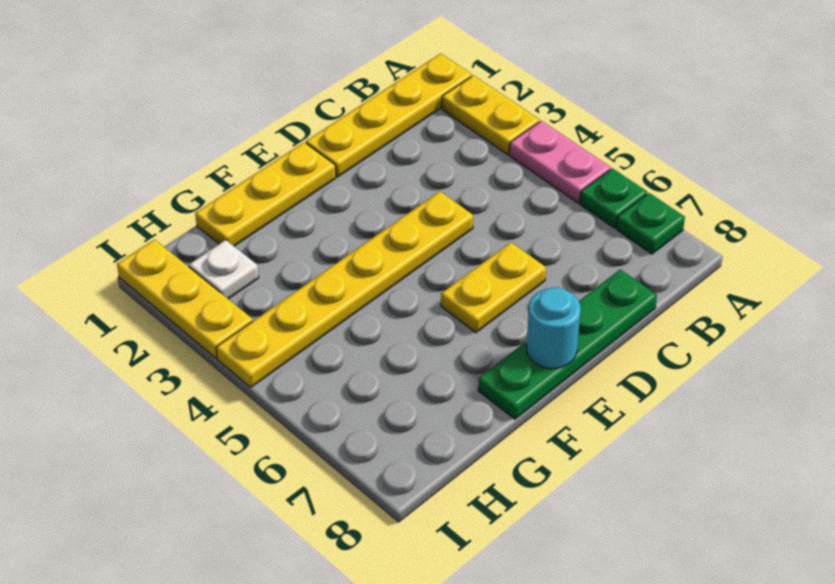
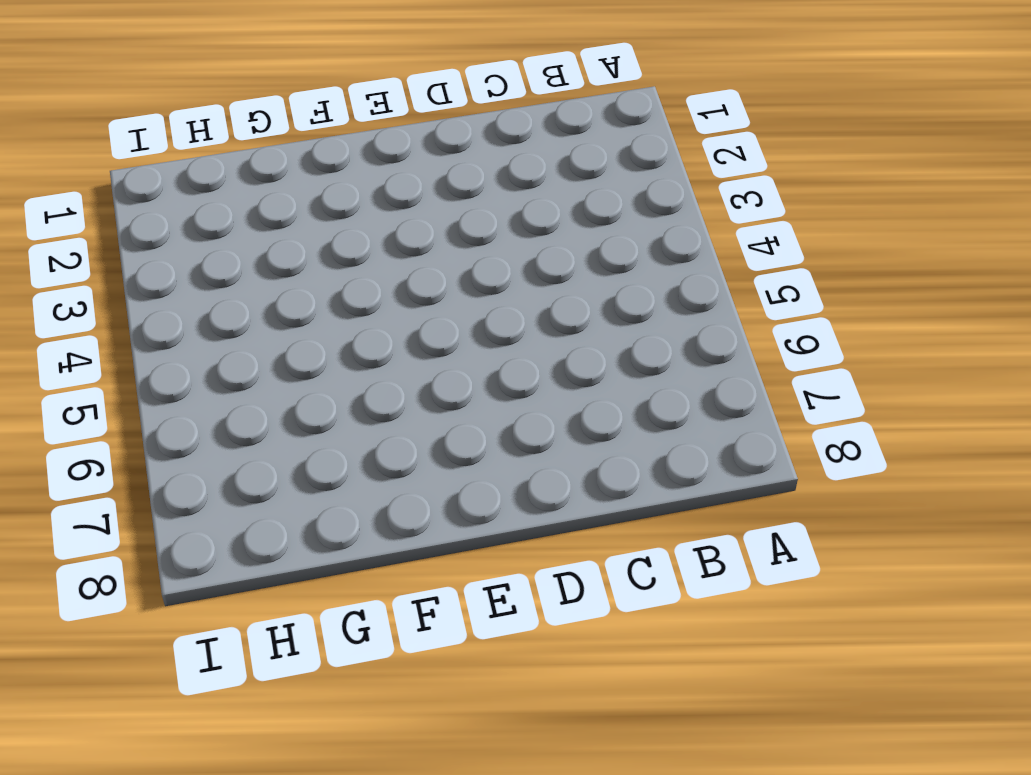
none -> yellow 1x4 plate [306,53,472,177]
none -> yellow 1x2 plate [442,75,540,155]
none -> pink 1x2 plate [509,121,611,203]

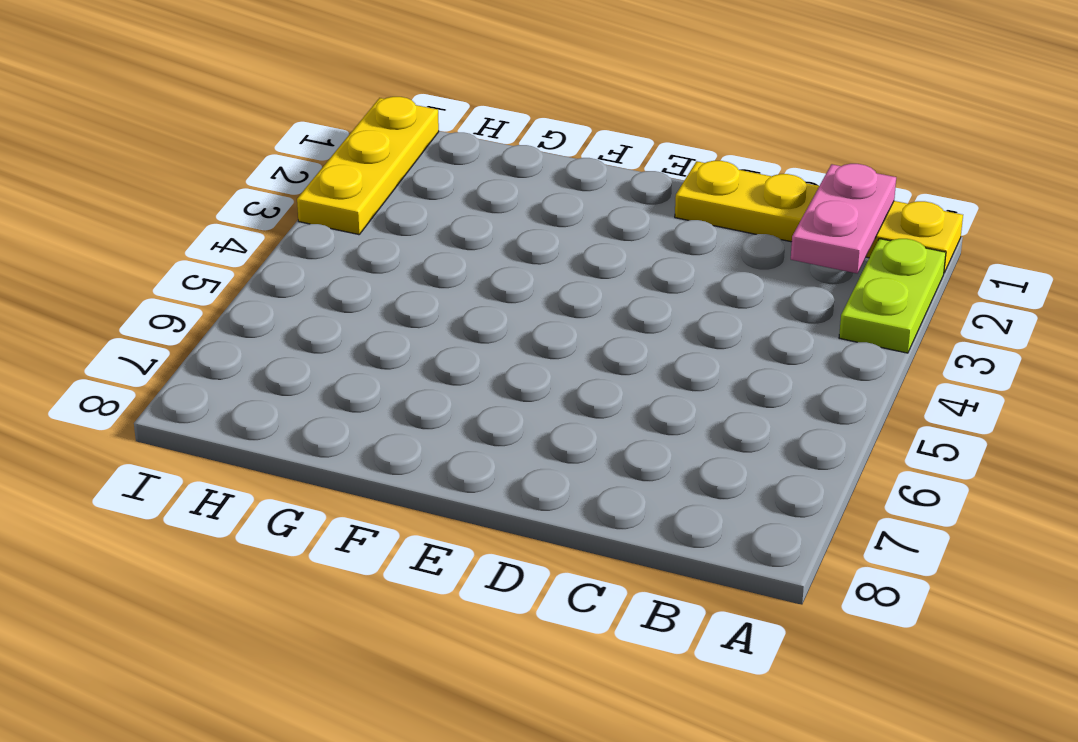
lime 1x2 plate [839,239,946,353] -> yellow 1x2 plate [442,75,540,155]
pink 1x2 plate [791,164,896,273] -> pink 1x2 plate moved to [509,121,611,203]
none -> green 1x1 plate [580,168,647,228]
none -> green 1x1 plate [616,193,685,254]
none -> green 1x4 plate [478,269,657,419]

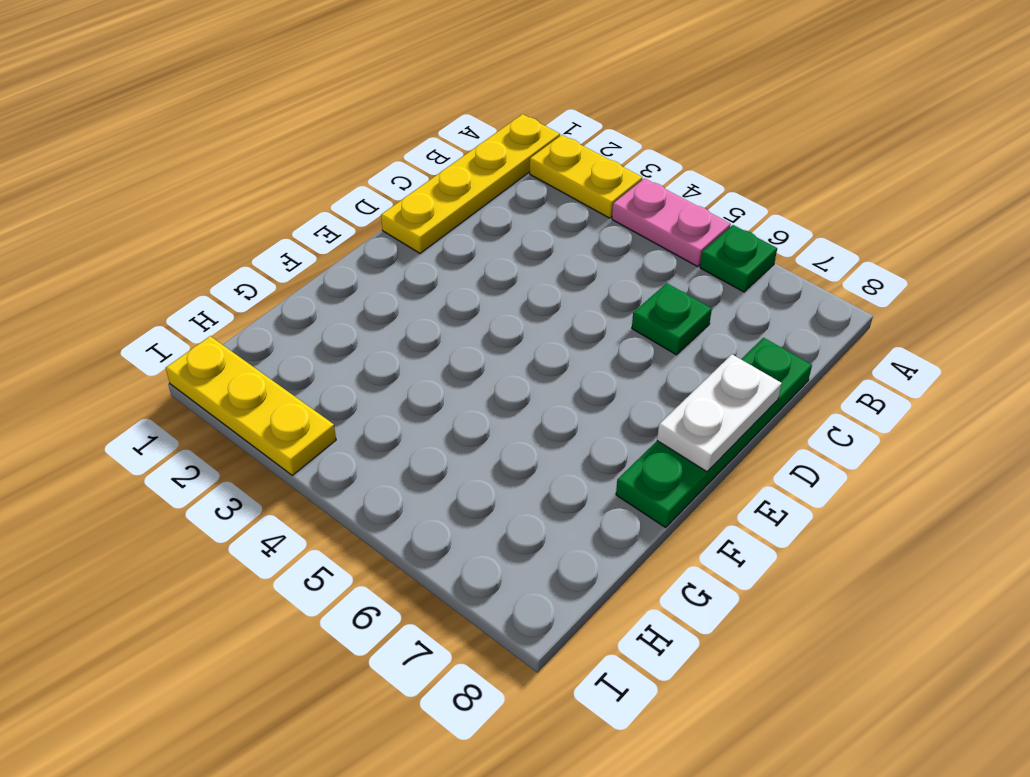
green 1x1 plate [632,283,712,355] -> green 1x1 plate moved to [616,193,685,254]
white 1x2 plate [657,355,782,472] -> cyan 1x1 round brick [527,288,581,368]
none -> yellow 1x6 plate [216,191,473,387]
none -> yellow 1x2 plate [441,242,546,333]
none -> yellow 1x3 plate [195,142,336,246]

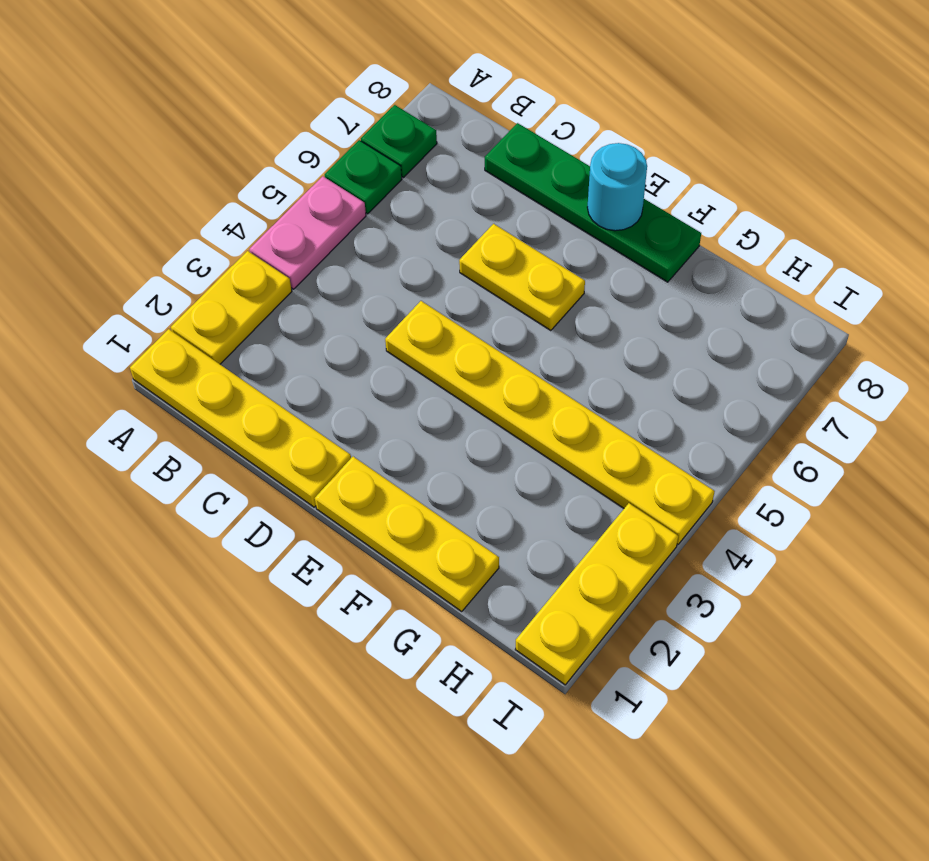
none -> white 1x1 plate [189,240,259,299]

